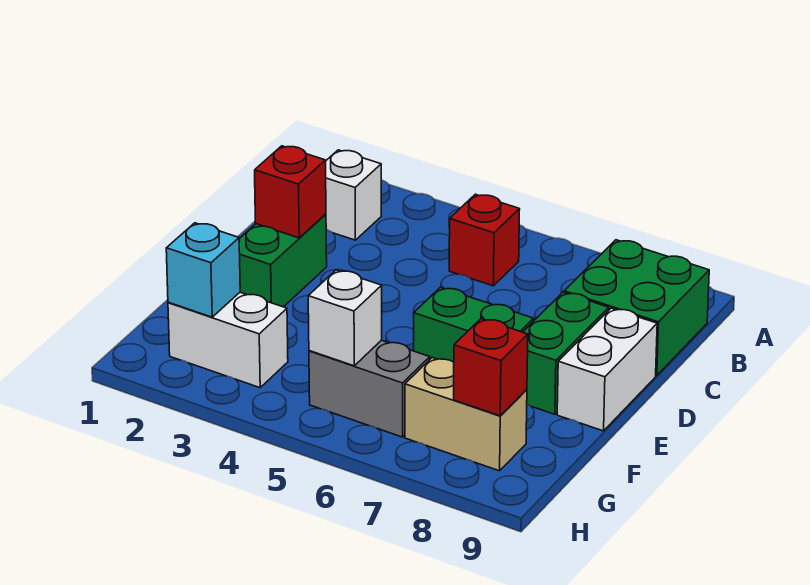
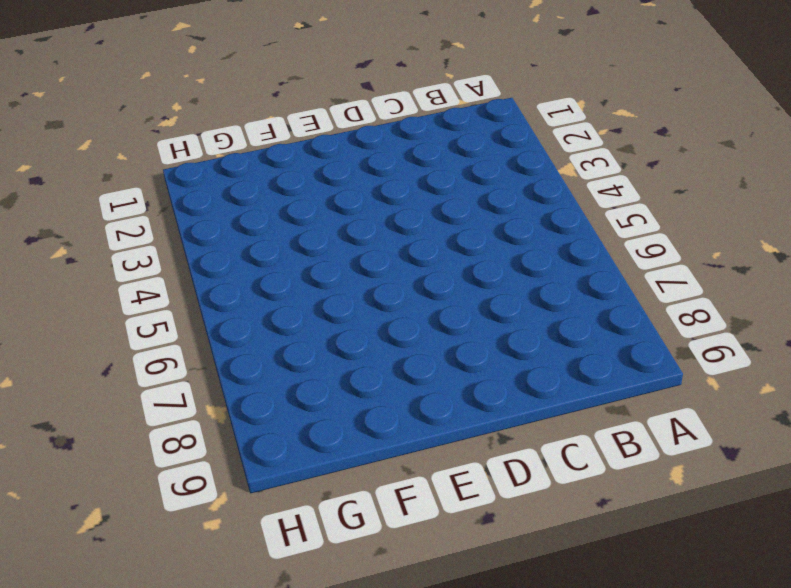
none -> white 1x1 brick [326,150,381,240]
none -> red 1x1 brick [449,194,520,286]
none -> green 2x2 brick [564,240,709,376]

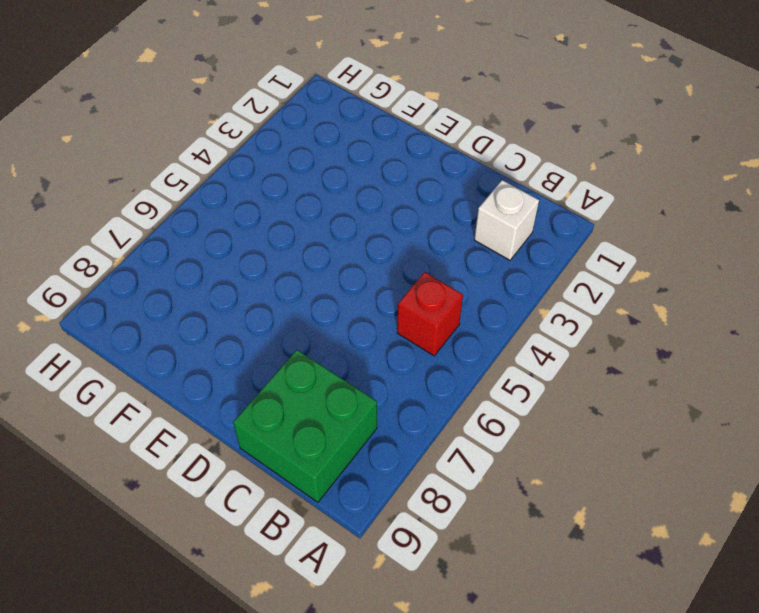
none -> green 1x2 brick [239,214,327,307]
none -> green 1x2 brick [523,292,609,414]
none -> white 1x2 brick [557,308,657,431]

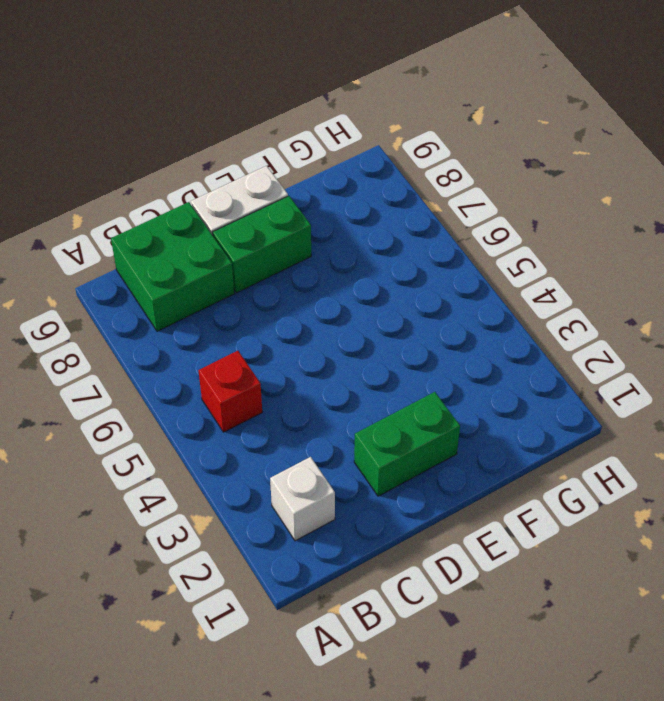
none -> green 1x2 brick [414,287,534,362]
none -> white 1x2 brick [168,292,288,388]
none -> grey 1x2 brick [309,340,430,437]

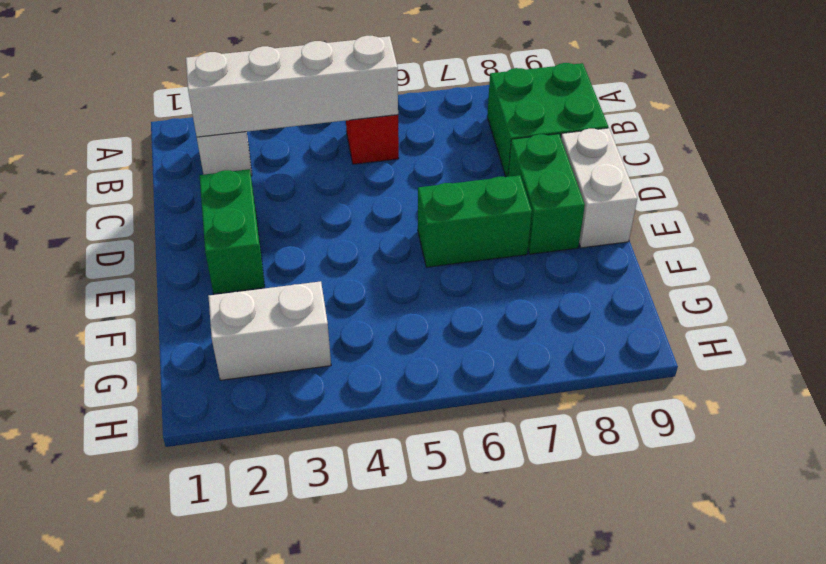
white 1x4 brick [186,36,398,137] -> none
none -> grey 1x2 brick [309,340,430,437]
none -> tan 1x2 brick [405,358,527,471]
none -> red 1x1 brick [255,146,326,238]

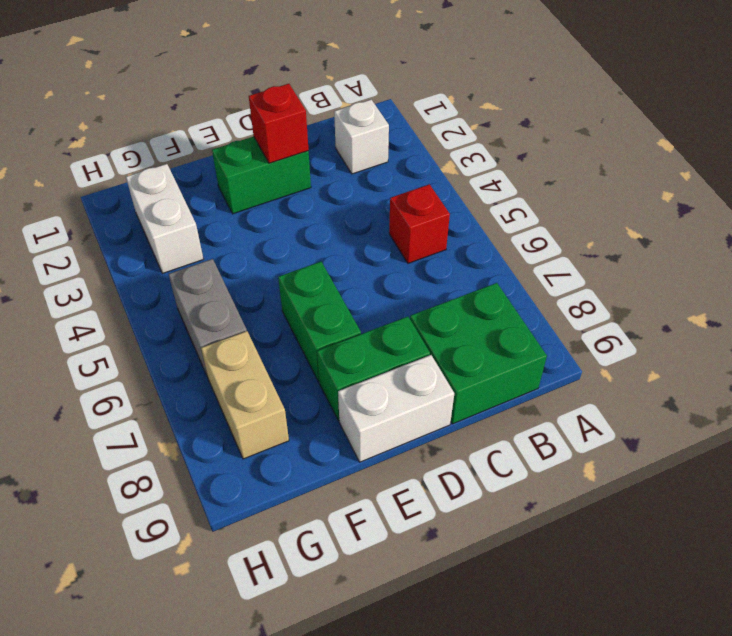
none -> cyan 1x1 brick [166,223,240,317]
none -> white 1x1 brick [308,270,382,366]
none -> red 1x1 brick [454,319,528,416]

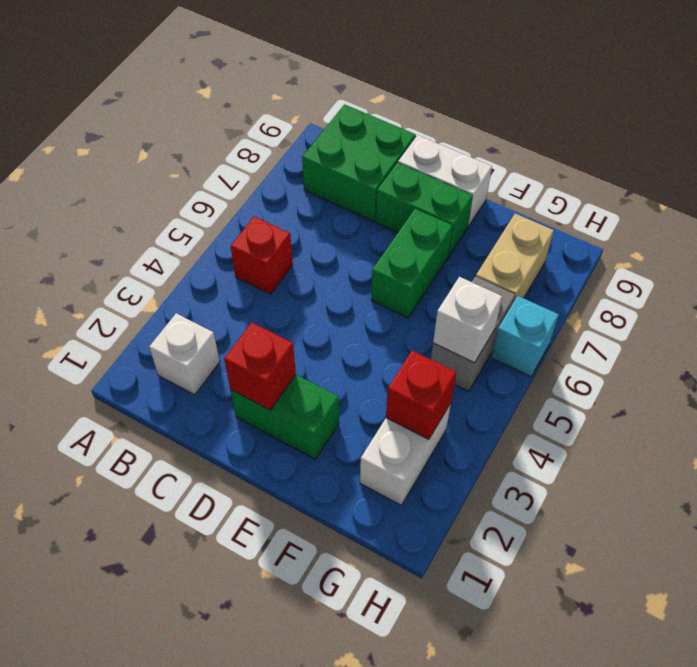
red 1x1 brick [386,351,456,439] -> red 1x1 brick moved to [454,319,528,416]
cyan 1x1 brick [491,296,559,376] -> cyan 1x1 brick moved to [166,223,240,317]

